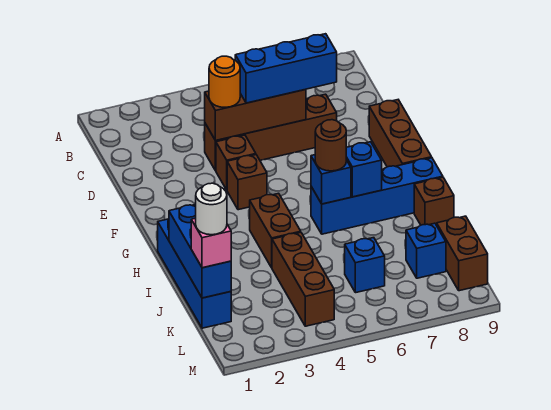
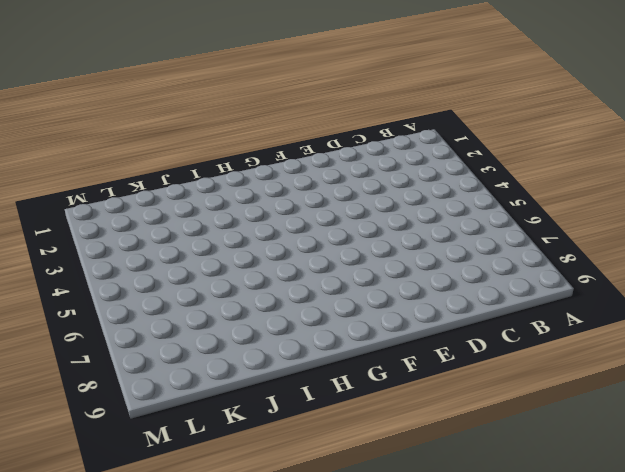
none -> brown 1x4 brick [205,94,337,171]
none -> brown 1x1 brick [216,135,256,190]
none -> brown 1x3 brick [369,100,432,167]

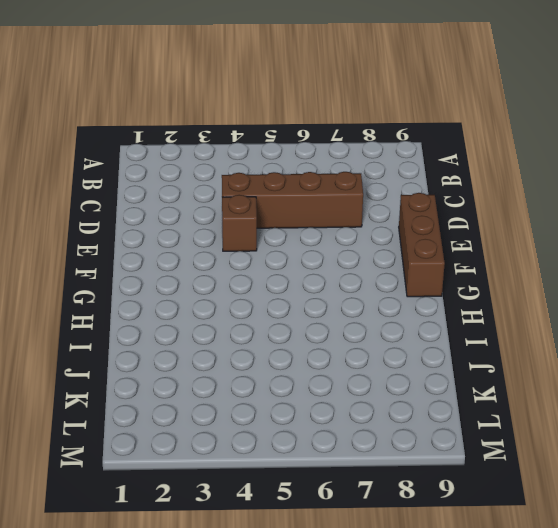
none -> brown 1x1 brick [227,155,267,210]
none -> blue 1x4 brick [158,219,231,328]
none -> brown 1x2 brick [250,193,301,268]

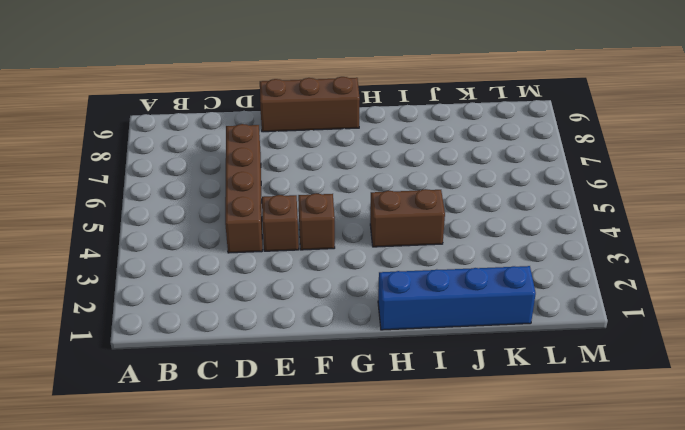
none -> blue 1x4 brick [311,158,443,234]
none -> brown 1x1 brick [414,177,454,225]
none -> brown 1x3 brick [272,232,334,326]

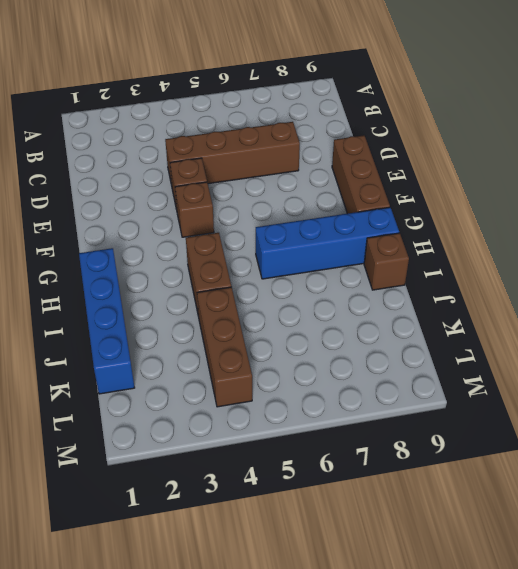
none -> blue 1x1 brick [345,238,385,293]
none -> blue 1x1 brick [406,223,446,278]
none -> brown 1x2 brick [437,216,488,291]

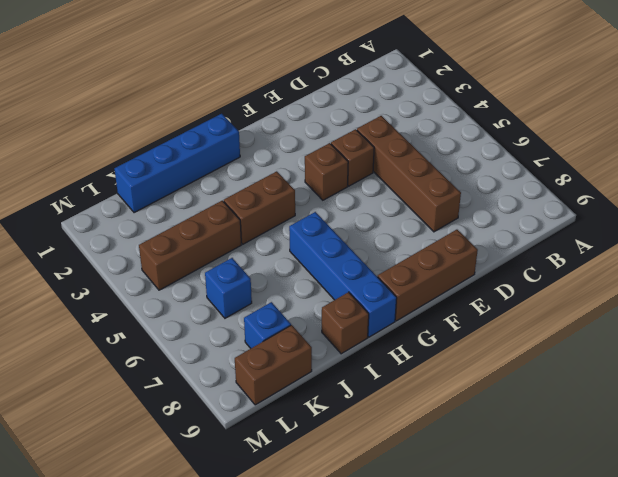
none -> brown 1x3 brick [205,89,306,141]
none -> blue 1x1 brick [311,155,351,204]
none -> blue 1x1 brick [346,142,382,197]

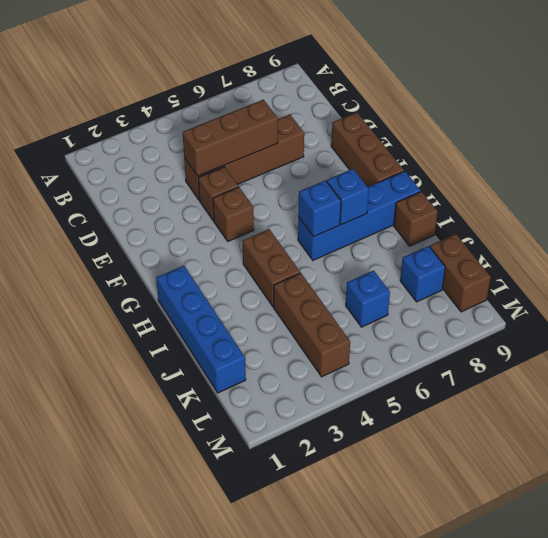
none -> blue 1x3 brick [169,205,231,298]
none -> orange 1x1 round brick [209,56,240,107]
none -> blue 1x3 brick [235,34,337,103]

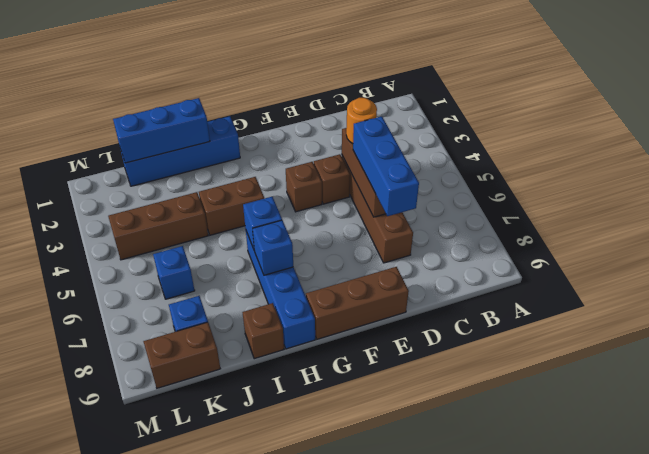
none -> brown 1x1 round brick [315,120,346,171]
none -> pink 1x1 brick [191,218,231,268]
none -> white 1x1 round brick [196,183,227,235]

